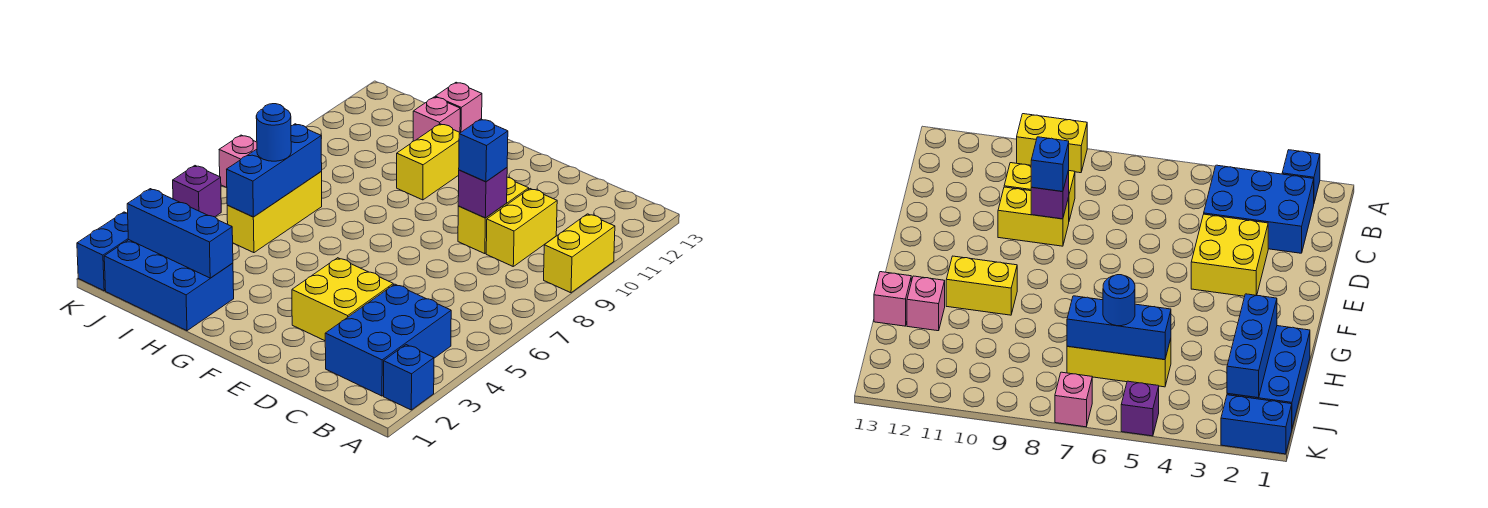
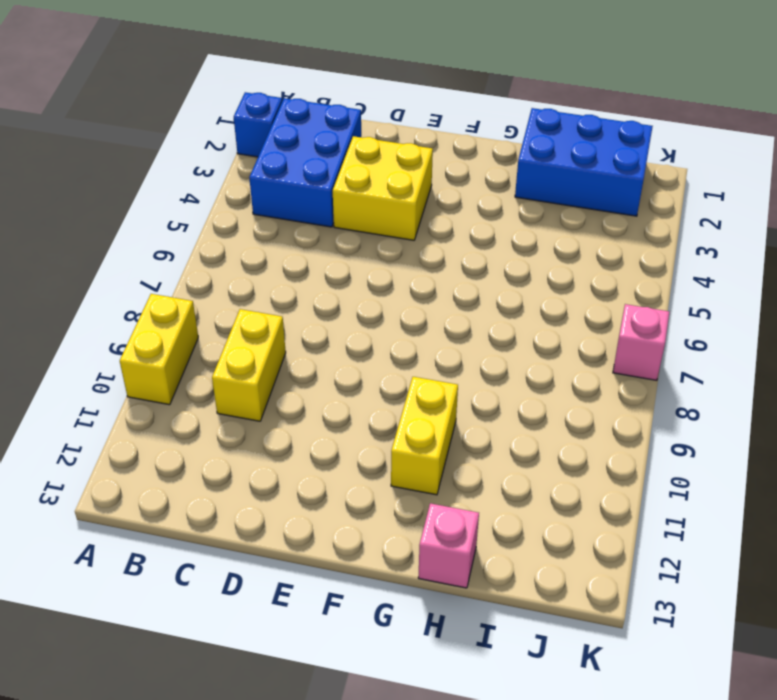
none -> yellow 1x2 brick [458,177,529,254]
none -> pink 1x1 brick [413,97,460,141]
none -> yellow 1x3 brick [227,172,322,253]

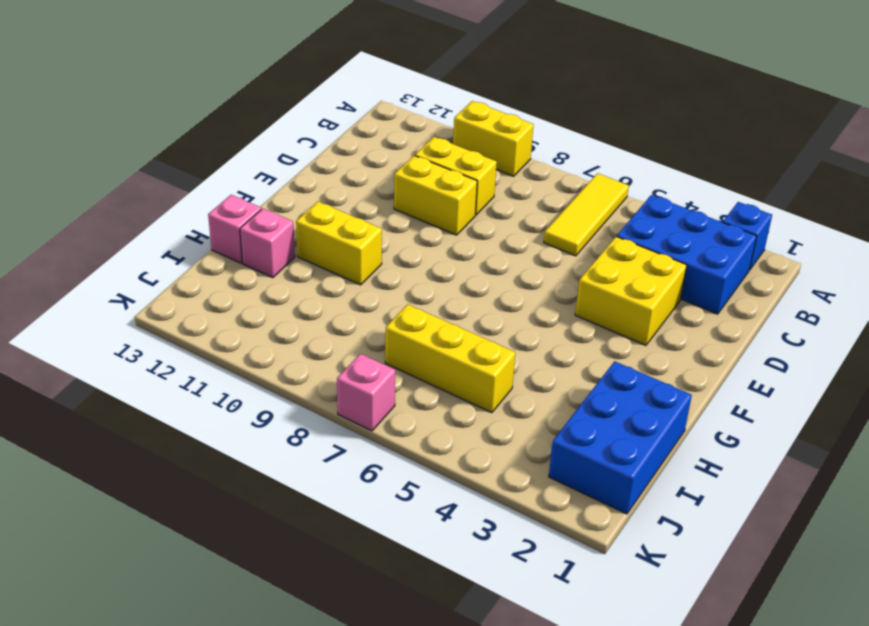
yellow 1x3 tile [544,173,629,256] -> none
none -> blue 1x2 brick [77,212,128,291]
none -> purple 1x1 brick [173,166,221,217]
none -> purple 1x1 brick [458,168,507,218]

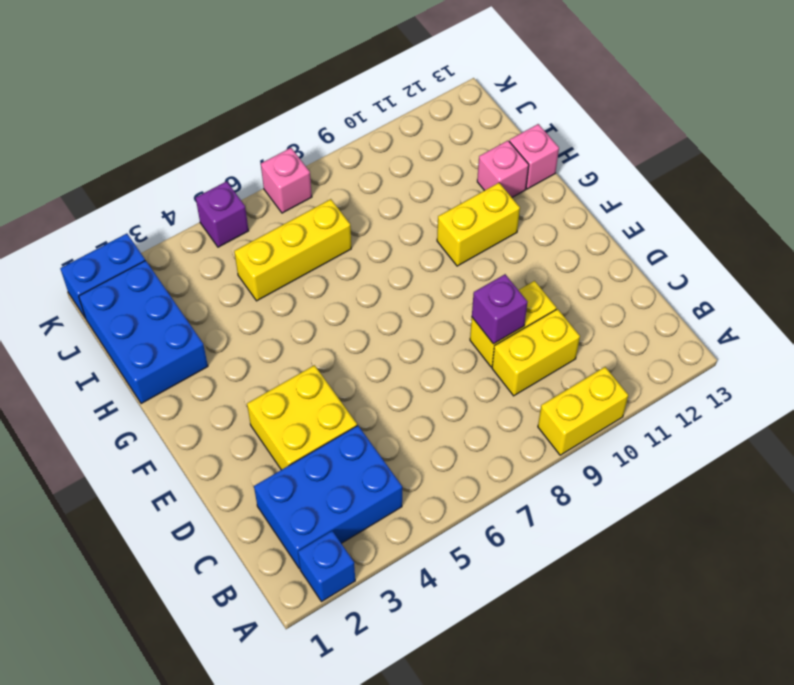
none -> blue 1x3 brick [127,189,233,278]
none -> blue 1x3 brick [227,124,322,217]
none -> blue 1x1 brick [459,119,508,182]

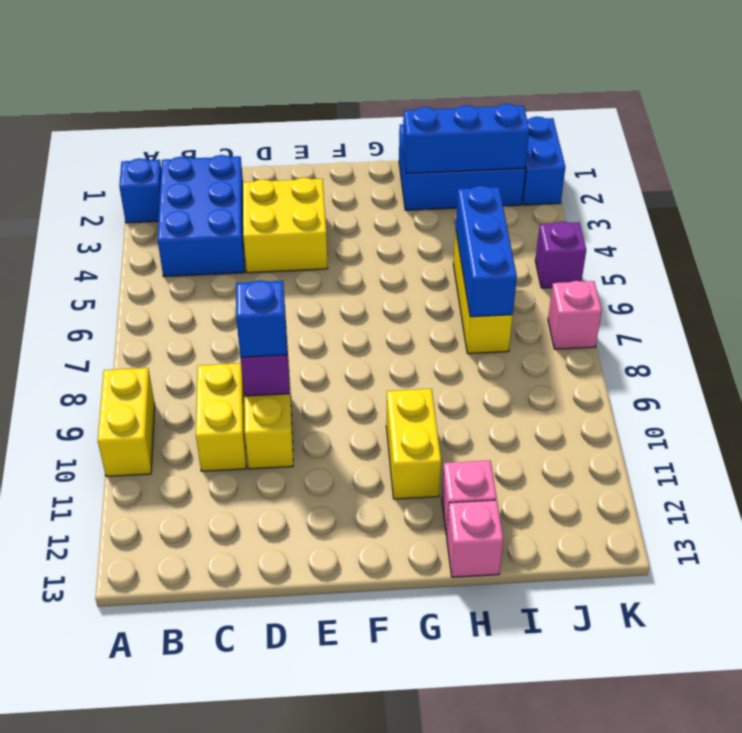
none -> blue 1x1 round brick [256,104,291,161]

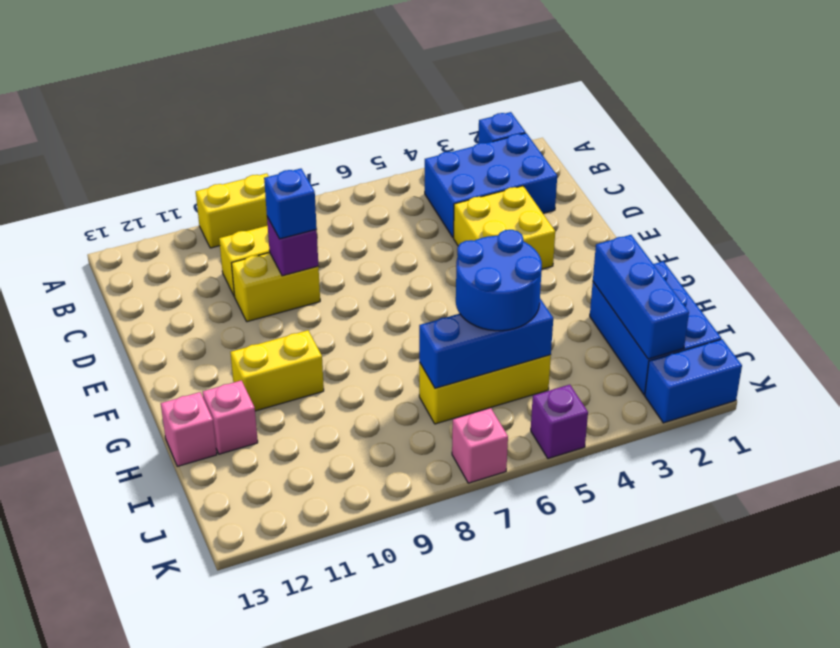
blue 2x2 round brick [456,230,542,331] -> blue 1x1 round brick [256,104,291,161]

